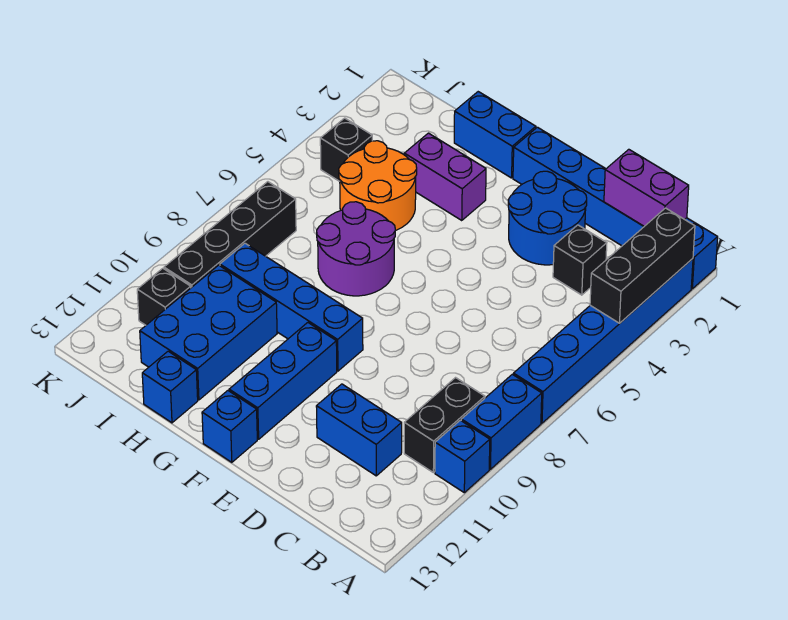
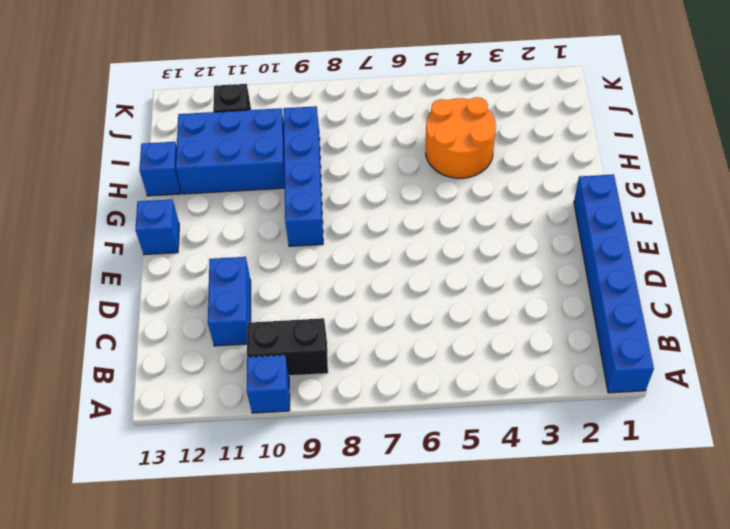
none -> blue 1x6 brick [513,259,693,423]
none -> blue 1x2 brick [461,374,542,469]
none -> black 1x1 brick [553,225,607,295]

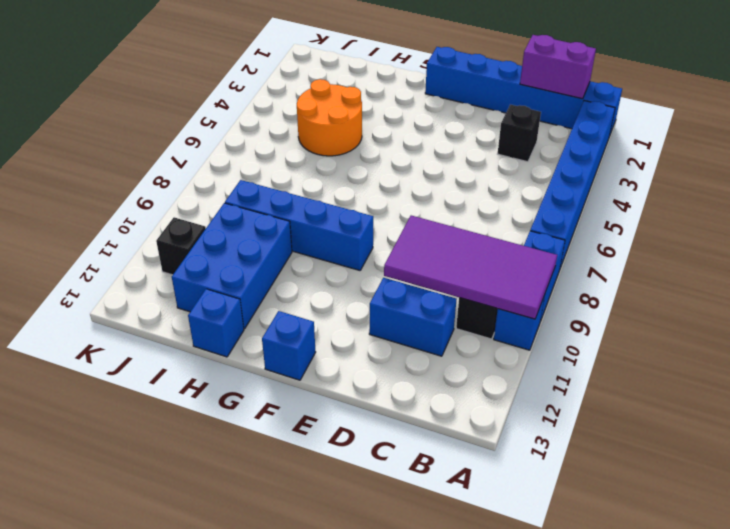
purple 2x4 tile [384,216,557,319] -> none
none -> blue 2x2 round brick [508,171,587,265]
none -> blue 1x3 brick [229,323,337,439]
none -> blue 1x2 brick [454,92,536,178]

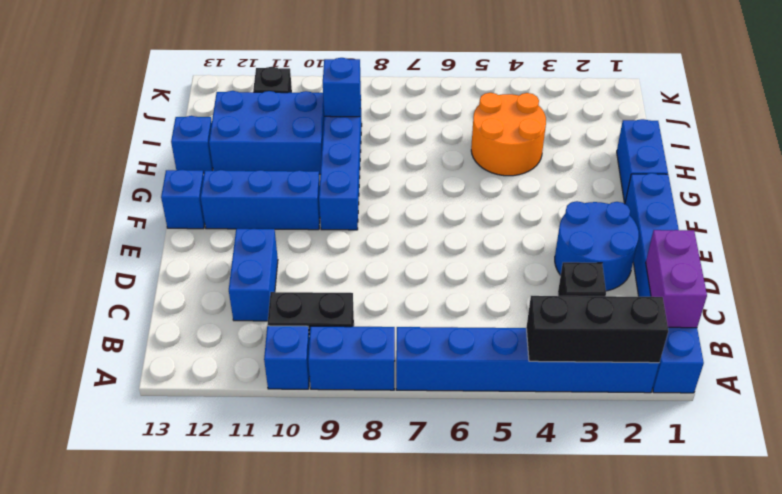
blue 1x1 brick [323,58,361,117] -> none
none -> purple 1x2 brick [404,133,486,220]
none -> purple 2x2 round brick [317,202,395,296]
none -> black 1x1 brick [320,118,372,181]

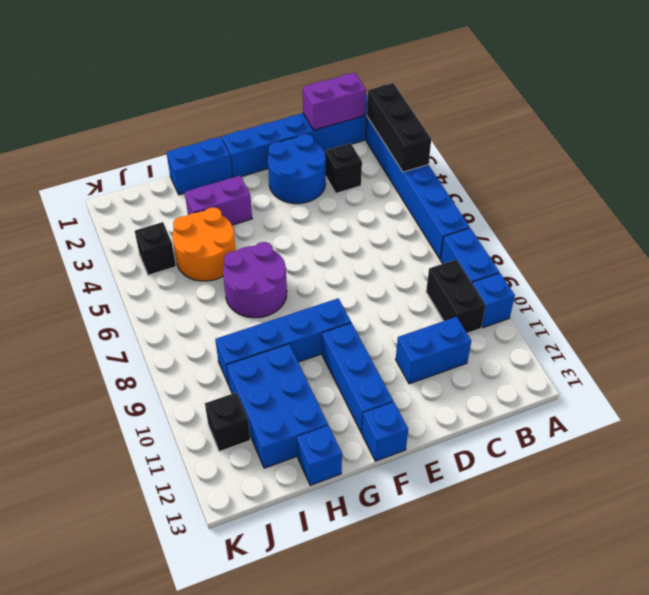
none -> black 1x4 brick [164,182,296,288]

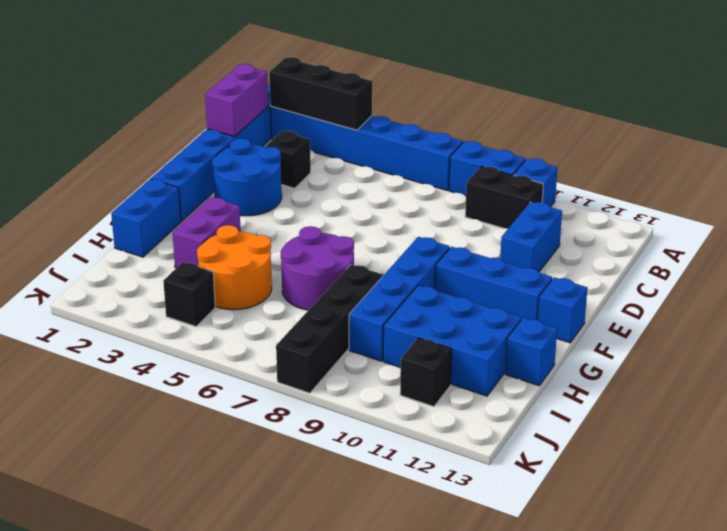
black 1x4 brick [276,265,383,393] -> black 1x4 brick turned to [164,182,296,288]

